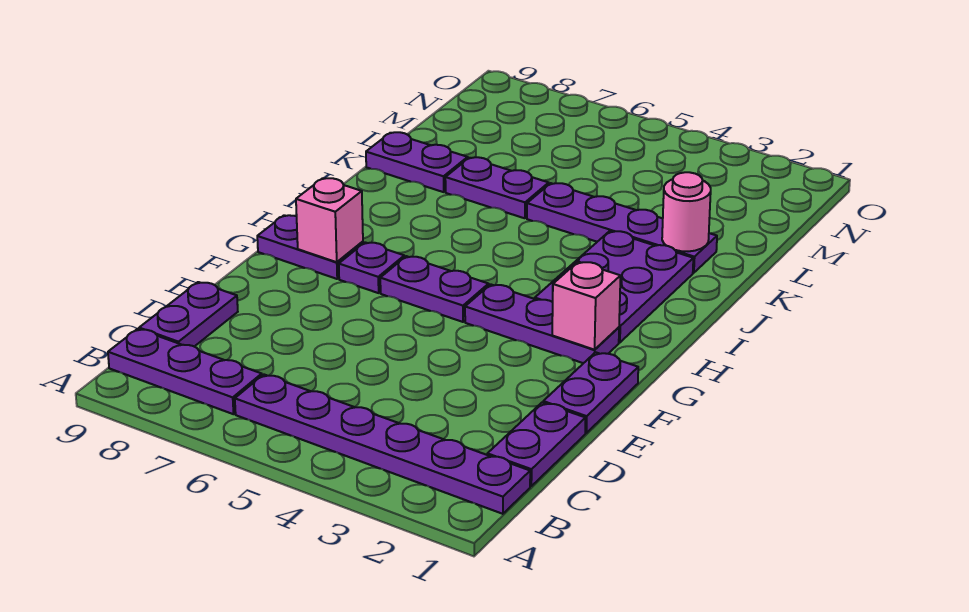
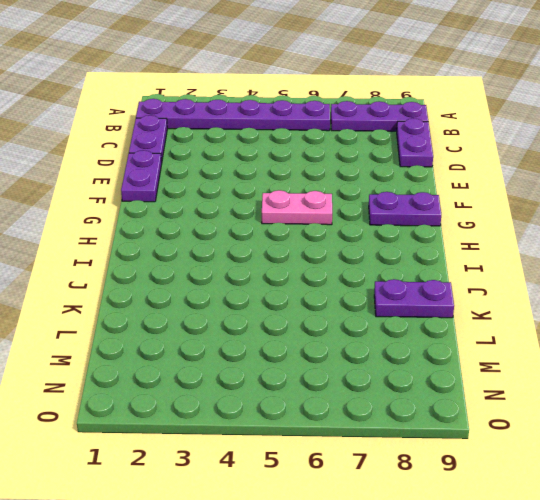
pink 1x2 plate [262,190,332,225] -> purple 1x2 plate [380,256,489,322]
none -> purple 1x3 plate [465,284,619,363]
none -> purple 1x1 plate [339,242,404,293]
none -> purple 2x3 plate [535,231,693,343]

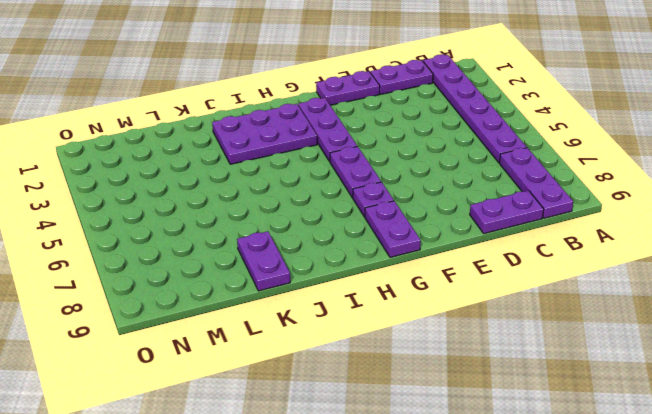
none -> purple 1x4 plate [527,183,717,273]
none -> purple 1x2 plate [445,157,549,218]
none -> pink 1x1 brick [552,262,620,350]

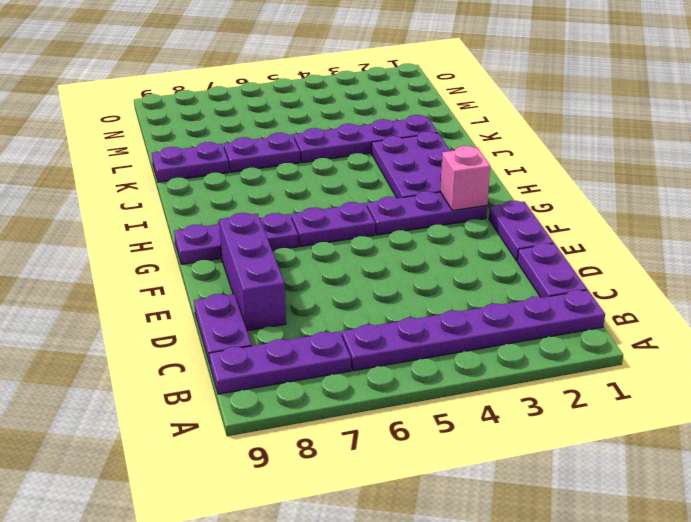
purple 1x3 brick [219,213,286,331] -> none
none -> pink 1x1 brick [296,178,363,262]
none -> pink 1x1 round brick [662,172,711,251]

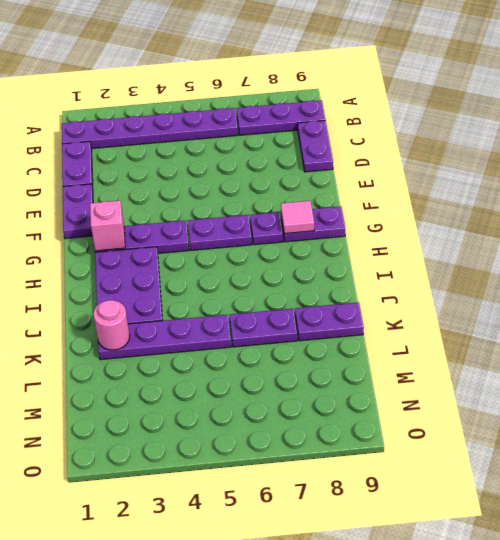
pink 1x1 tile [281,201,314,234] -> pink 1x1 brick [296,178,363,262]

